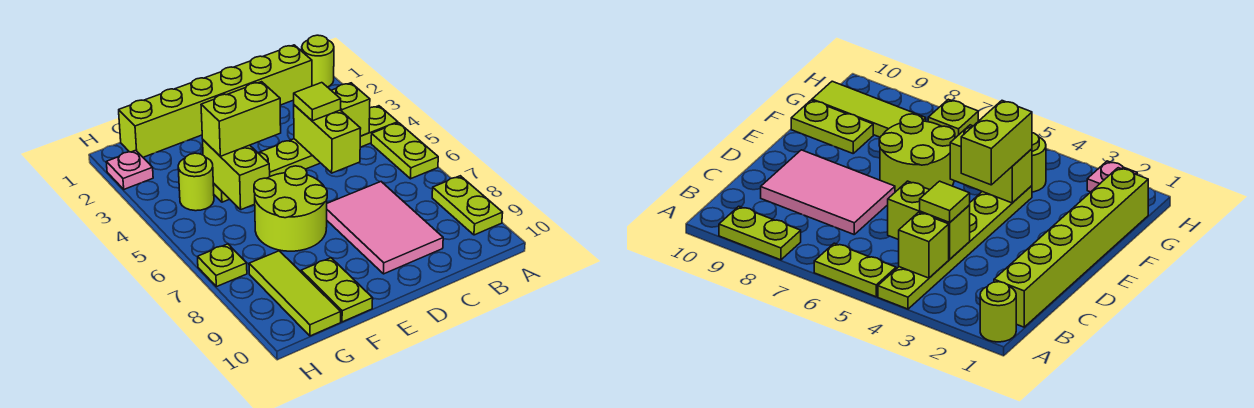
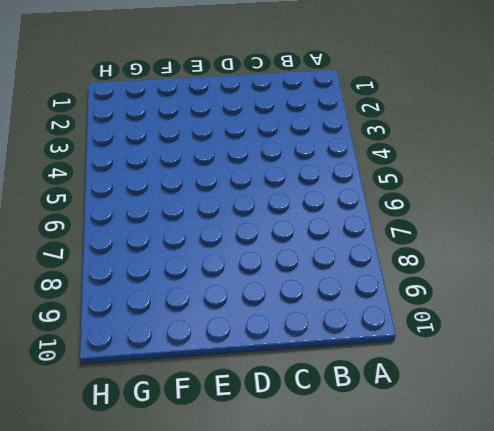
none -> lime 1x1 round brick [302,35,334,87]
none -> lime 1x6 plate [213,106,398,202]
none -> lime 1x2 plate [371,123,438,179]

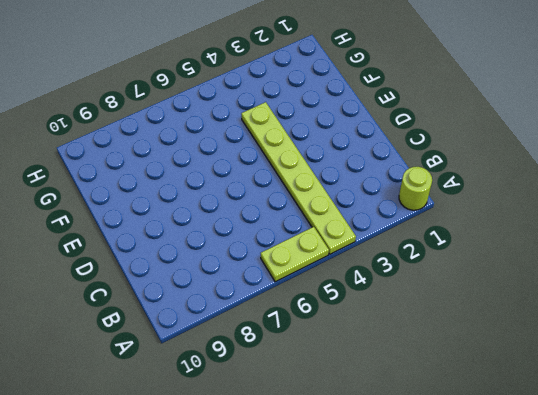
none -> lime 1x2 plate [432,176,503,235]
none -> lime 1x6 brick [119,45,312,157]
none -> pink 2x3 tile [327,182,443,274]

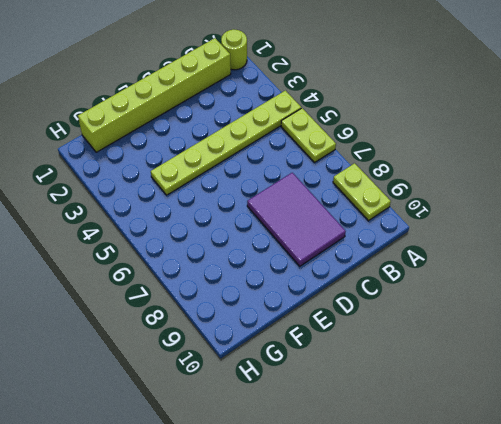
purple 2x3 tile [247,173,346,266] -> pink 2x3 tile [327,182,443,274]
none -> lime 2x2 round brick [254,166,327,251]
none -> lime 1x2 plate [301,258,373,322]
none -> lime 1x1 round brick [178,153,214,211]

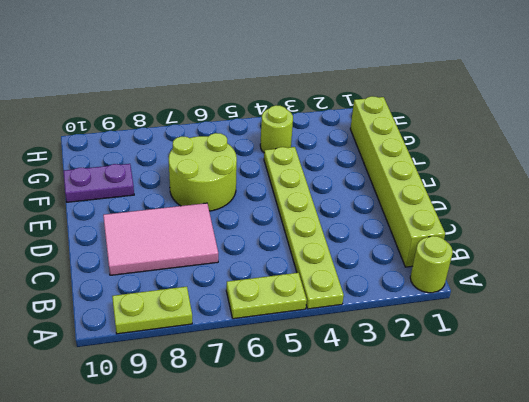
purple 1x2 plate [63,164,134,202] -> lime 1x2 plate [301,258,373,322]
none -> lime 1x3 tile [249,251,341,336]
none -> pink 1x1 plate [106,150,153,189]
none -> lime 1x1 plate [198,244,247,287]

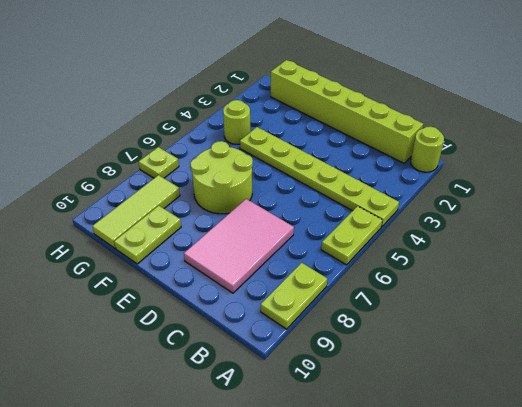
none -> pink 1x1 plate [106,150,153,189]
none -> lime 1x1 brick [331,83,370,136]
none -> lime 1x2 brick [294,105,361,173]

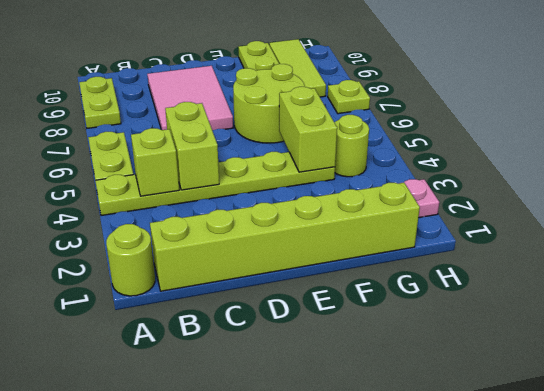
none -> lime 1x1 tile [294,83,341,121]
none -> lime 1x2 brick [201,82,281,156]

